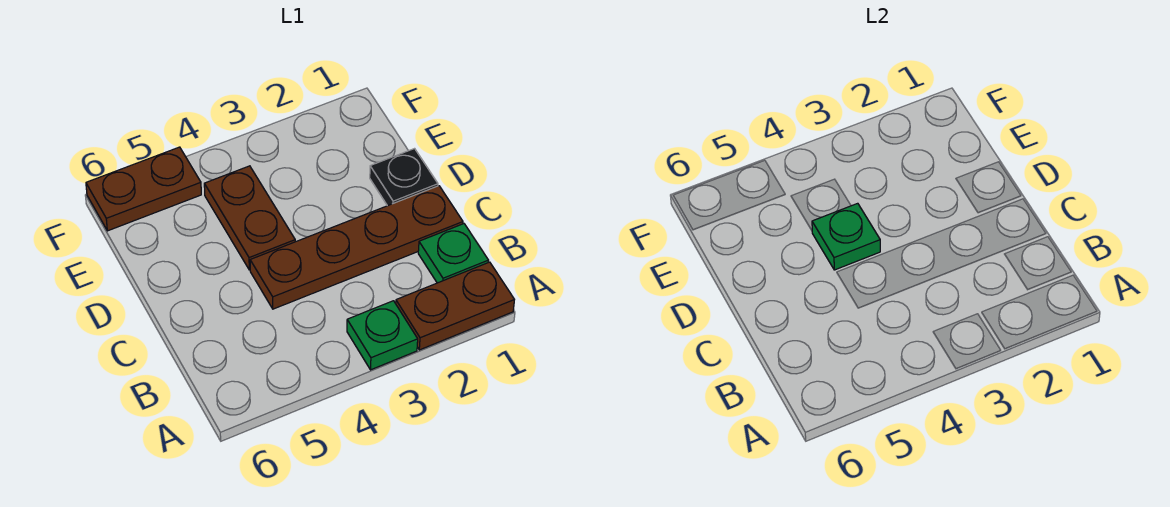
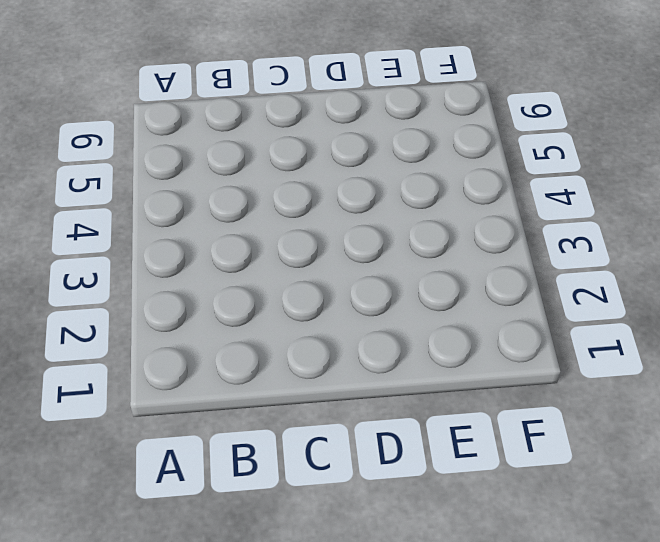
none -> brown 1x2 plate [396,262,514,350]
none -> green 1x1 plate [347,301,418,370]

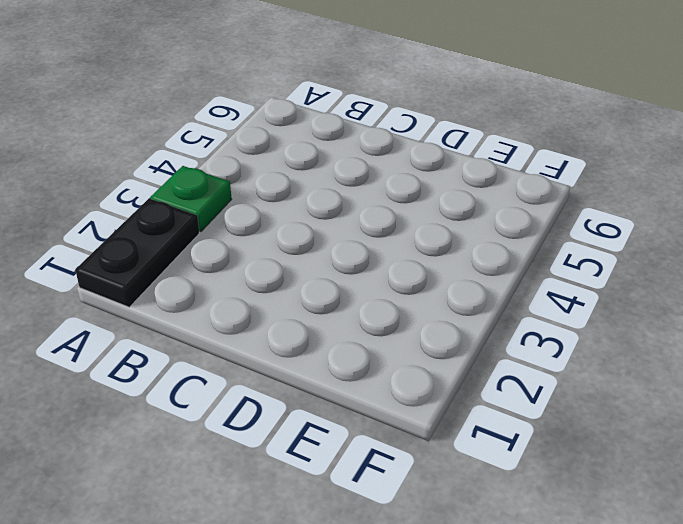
black 1x2 plate [75,198,199,307] -> brown 1x2 plate [396,262,514,350]
none -> green 1x1 plate [418,224,489,283]
none -> brown 1x4 plate [250,186,463,309]

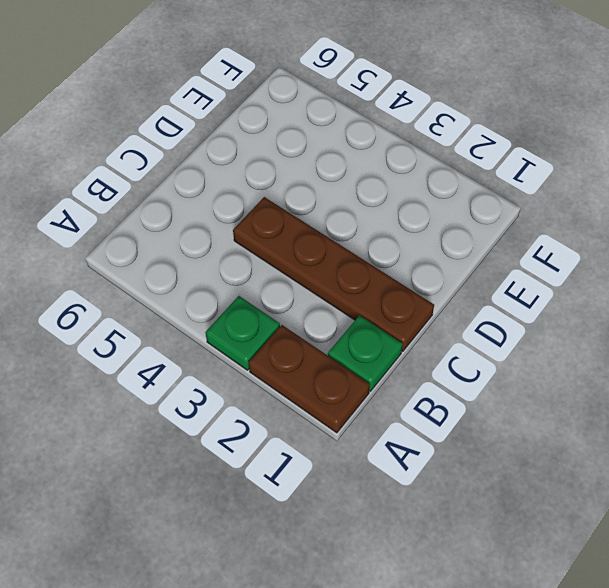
none -> black 1x1 plate [370,149,438,206]
none -> brown 1x2 plate [204,166,295,270]

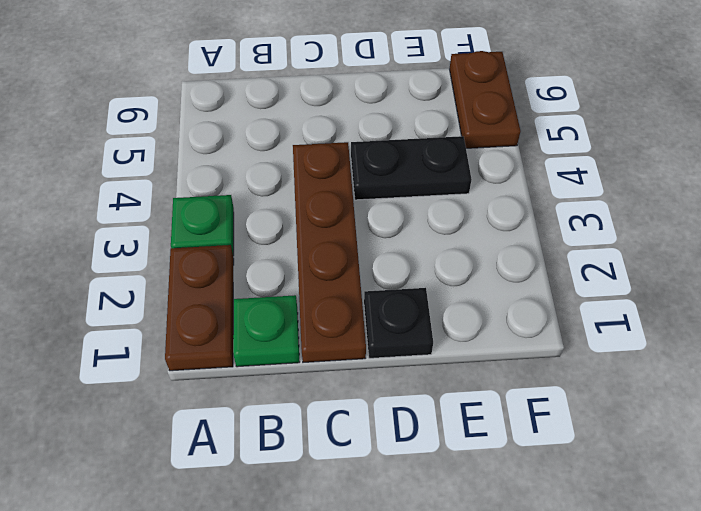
black 1x2 plate [351,136,472,200] -> brown 1x2 plate [204,166,295,270]
none -> green 1x1 plate [812,203,880,270]

